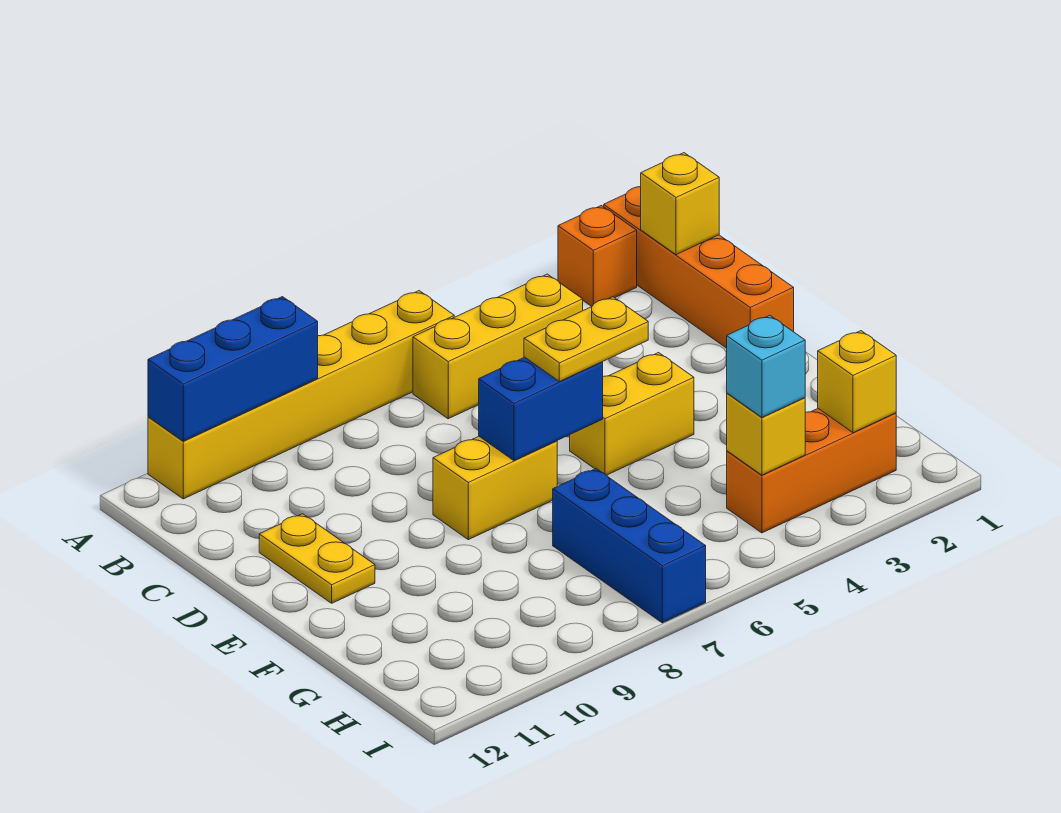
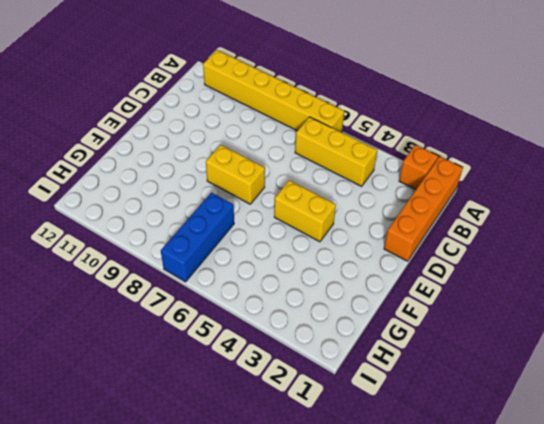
none -> yellow 1x2 plate [259,514,375,603]
none -> orange 1x3 brick [727,409,896,533]
none -> blue 1x3 brick [148,297,318,441]

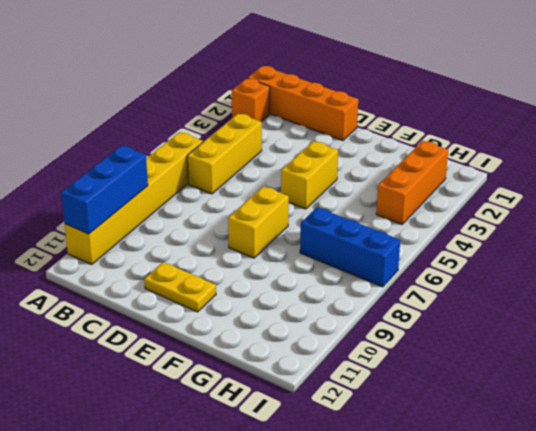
none -> yellow 1x1 brick [641,153,719,255]
none -> blue 1x2 brick [479,357,603,460]
none -> yellow 1x1 brick [818,331,896,433]

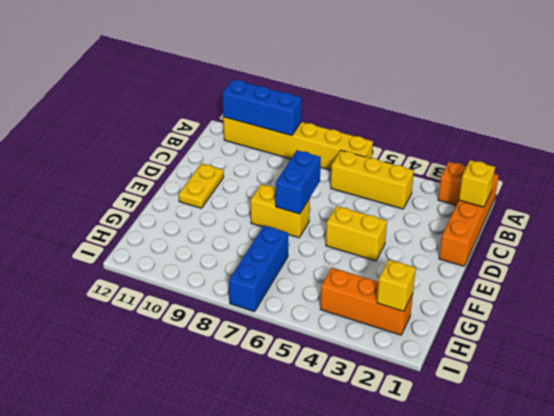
blue 1x2 brick [276,150,321,214] -> blue 1x2 brick turned to [479,357,603,460]
none -> yellow 1x1 brick [727,393,805,475]
none -> yellow 1x2 plate [524,297,648,382]
none -> cyan 1x1 brick [727,315,805,417]

